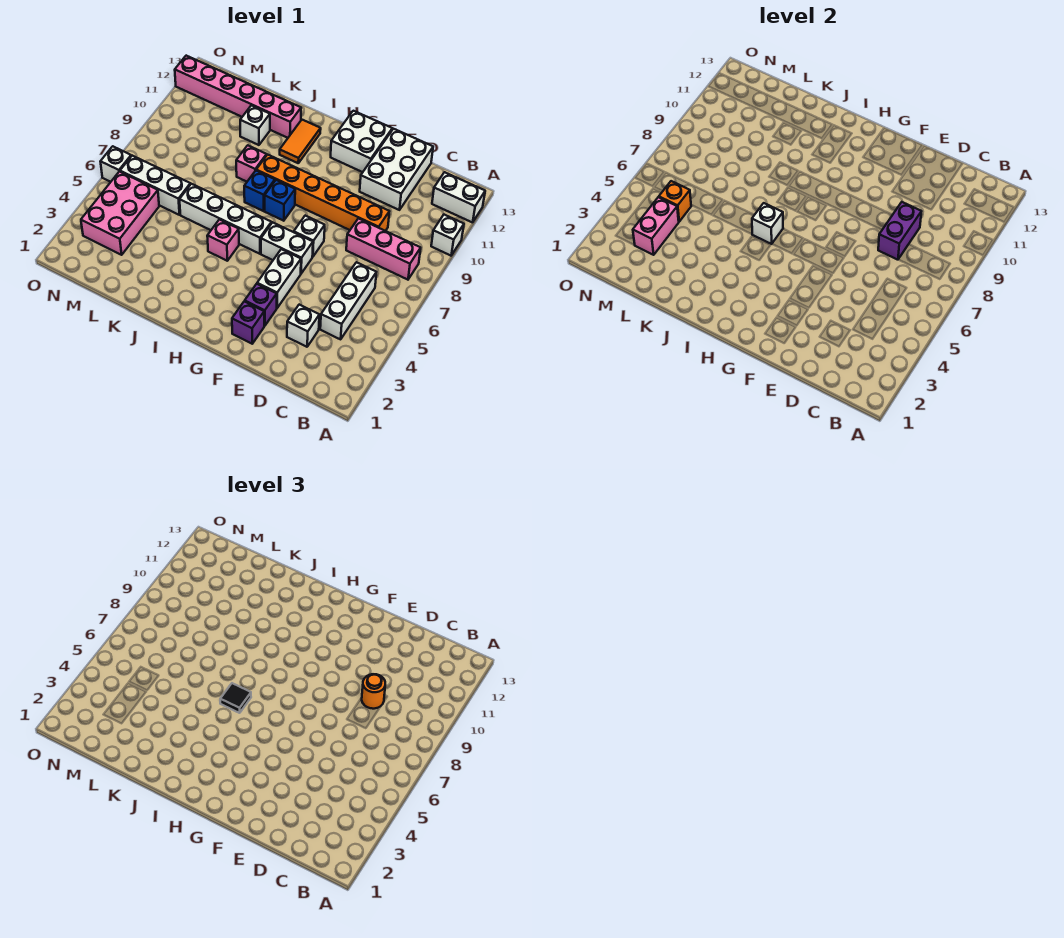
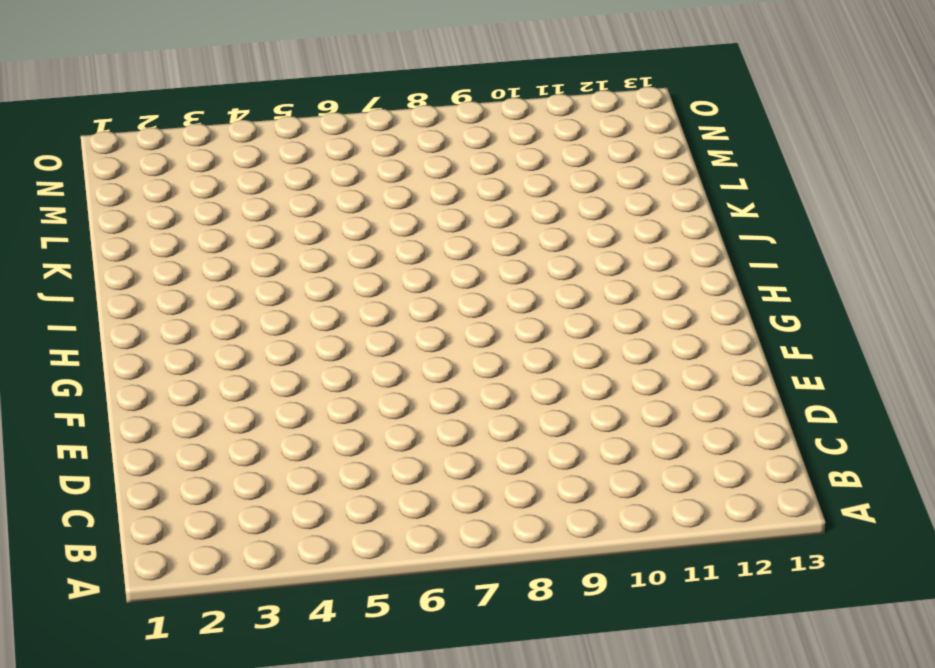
none -> white 1x1 brick [431,215,464,256]
none -> white 1x2 brick [432,172,485,222]
none -> pink 1x3 brick [346,218,421,280]
none -> white 1x3 brick [320,262,376,339]

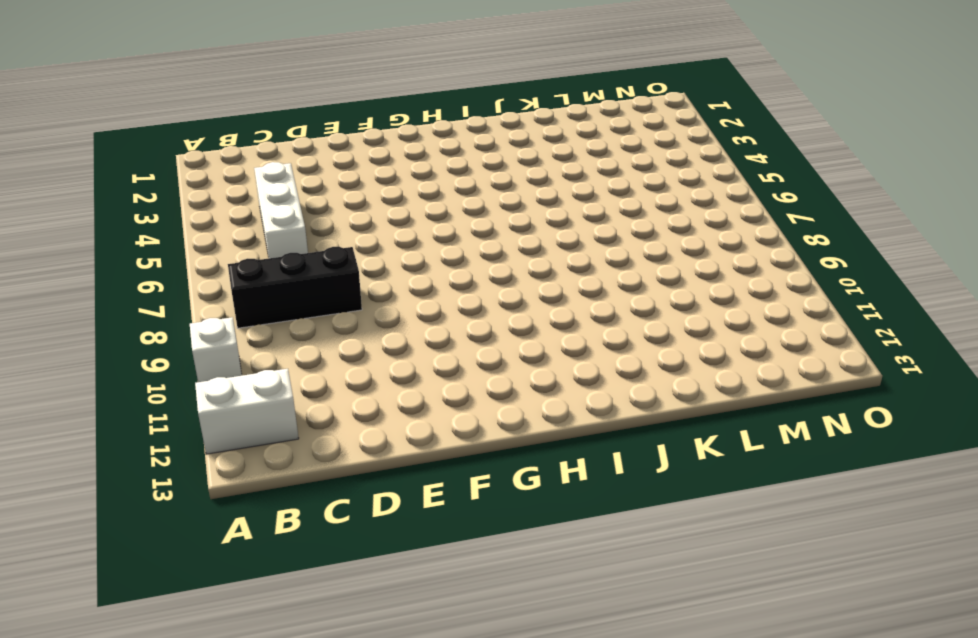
black 1x3 brick [228,247,362,328] -> pink 1x3 brick [346,218,421,280]
none -> white 1x1 brick [287,305,319,347]
none -> orange 1x6 brick [256,155,389,231]
none -> white 2x3 brick [360,129,433,210]
none -> purple 1x1 brick [232,301,264,344]

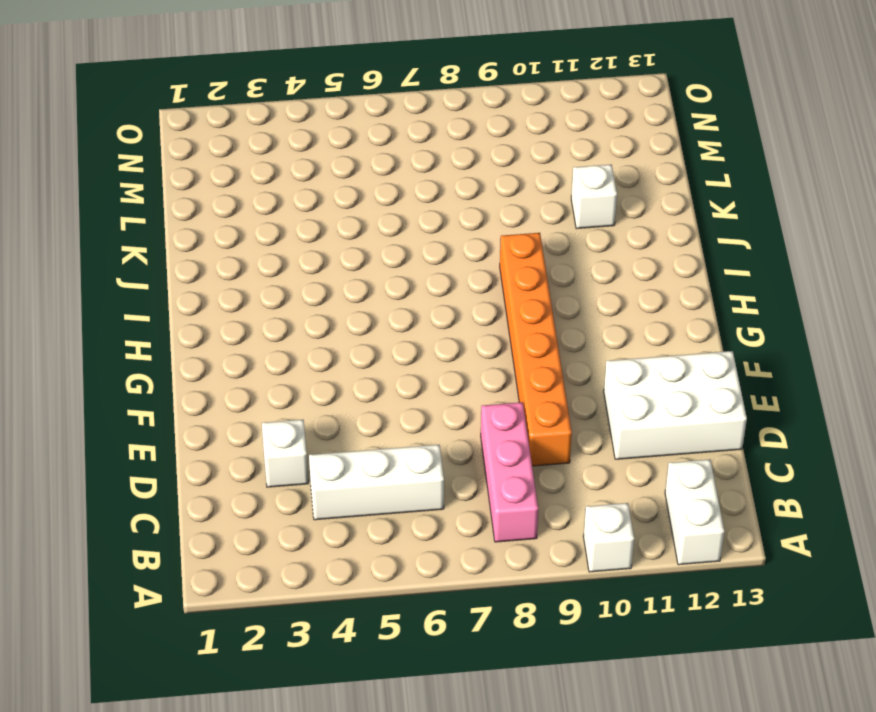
none -> purple 1x1 brick [232,301,264,344]
none -> purple 1x1 brick [245,284,277,326]
none -> white 1x2 brick [257,249,301,308]
none -> white 1x2 brick [261,222,313,273]

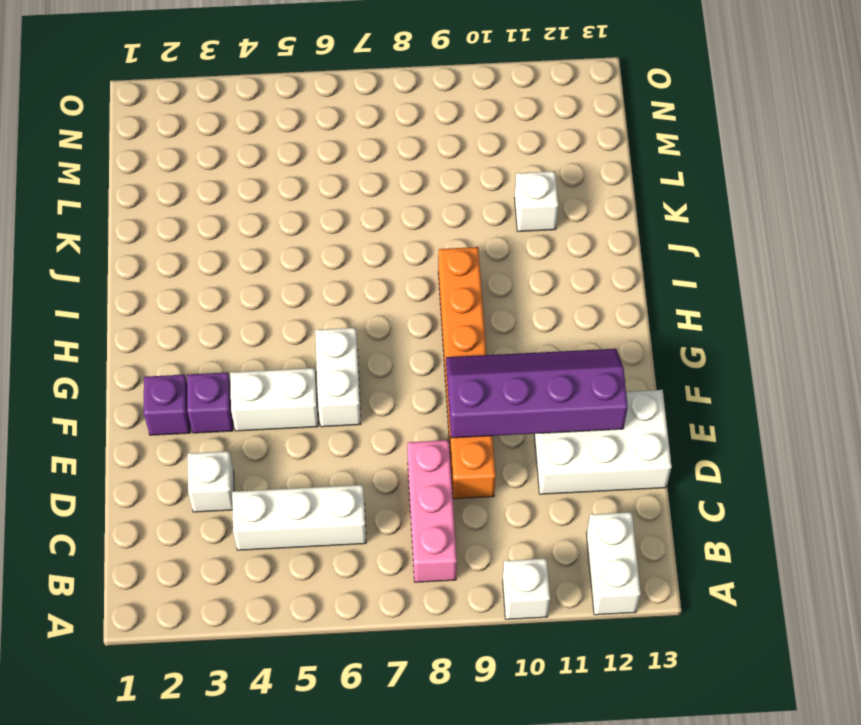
purple 2x4 slope [446,349,628,438] -> none
none -> white 1x1 brick [294,216,325,257]
none -> white 2x2 brick [331,111,392,172]
none -> white 1x4 brick [179,184,271,254]
none -> blue 1x1 brick [265,180,295,221]

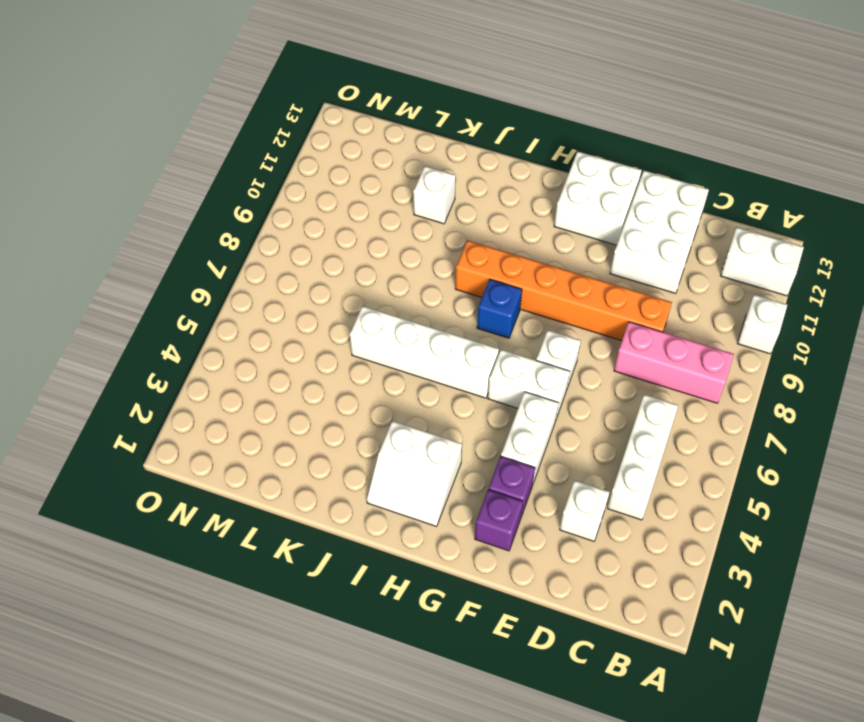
white 2x2 slope [367,421,462,526] -> none
none -> pink 1x1 brick [207,219,239,261]
none -> blue 1x1 brick [244,171,275,211]
none -> orange 1x2 tile [280,120,321,163]
none -> pink 1x1 brick [236,145,267,182]

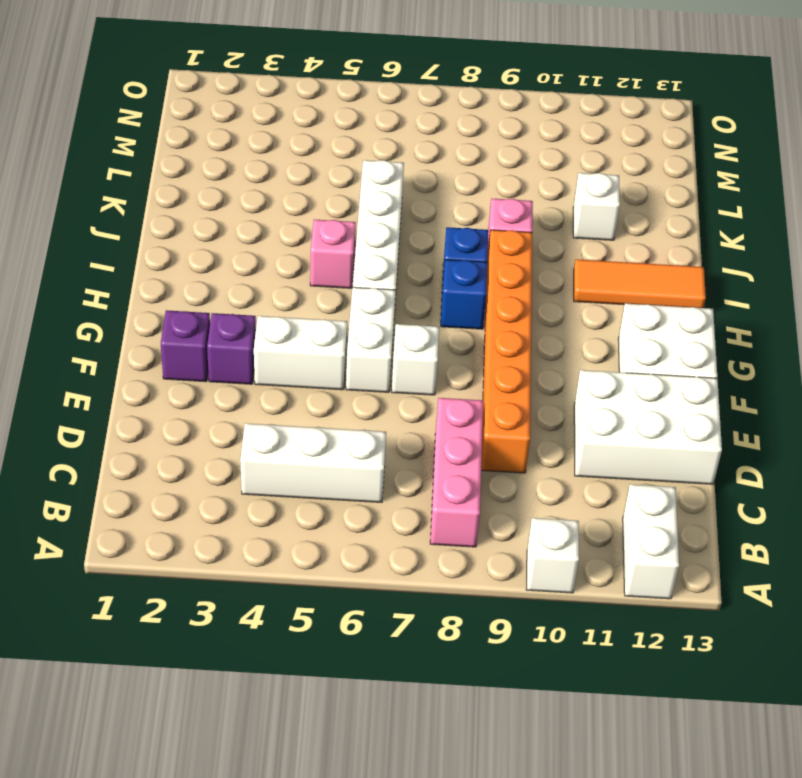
orange 1x3 tile [574,259,706,308] -> orange 1x2 tile [280,120,321,163]
none -> white 1x1 brick [287,305,319,347]
none -> pink 1x6 brick [175,56,301,138]
none -> white 1x3 brick [120,156,190,215]
none -> pink 2x3 brick [81,172,159,255]

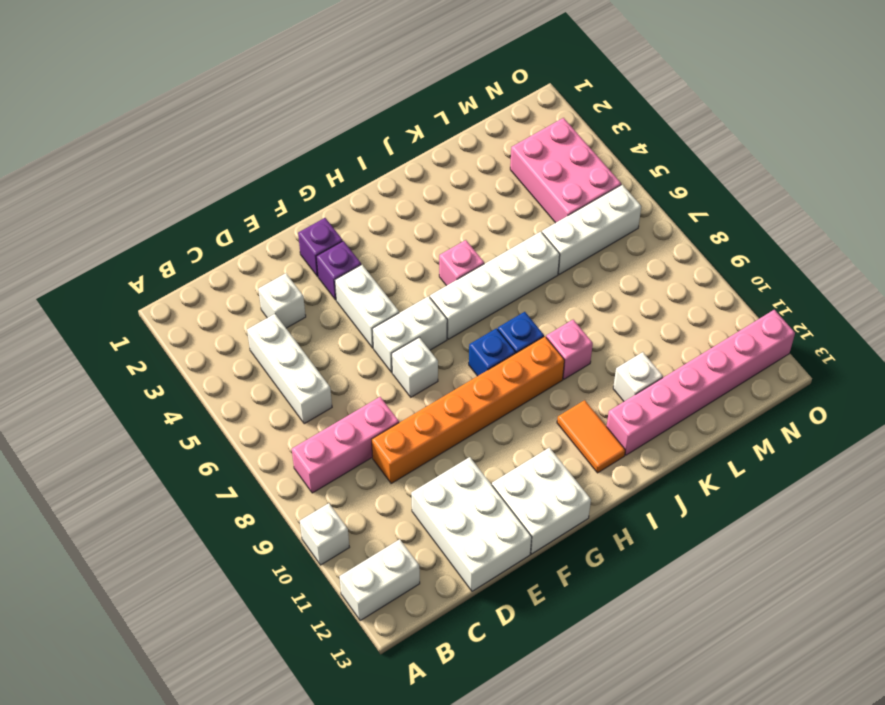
none -> white 1x1 brick [100,146,131,182]
none -> purple 1x2 brick [878,202,921,260]
none -> white 1x1 brick [752,203,783,244]
none -> pink 1x2 brick [633,197,679,255]

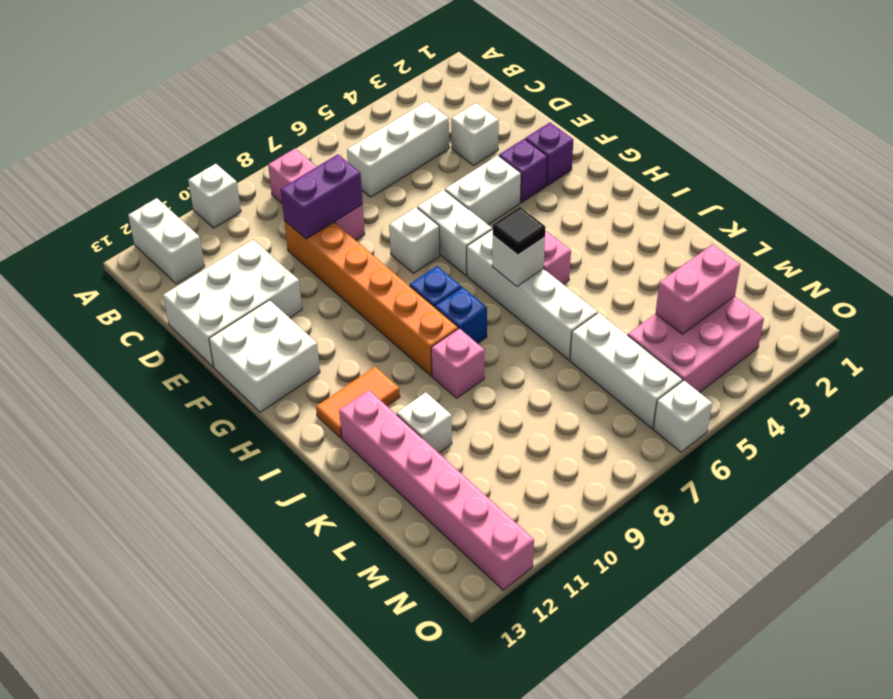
none -> orange 1x1 brick [659,181,691,222]
none -> orange 1x1 round brick [362,674,385,709]

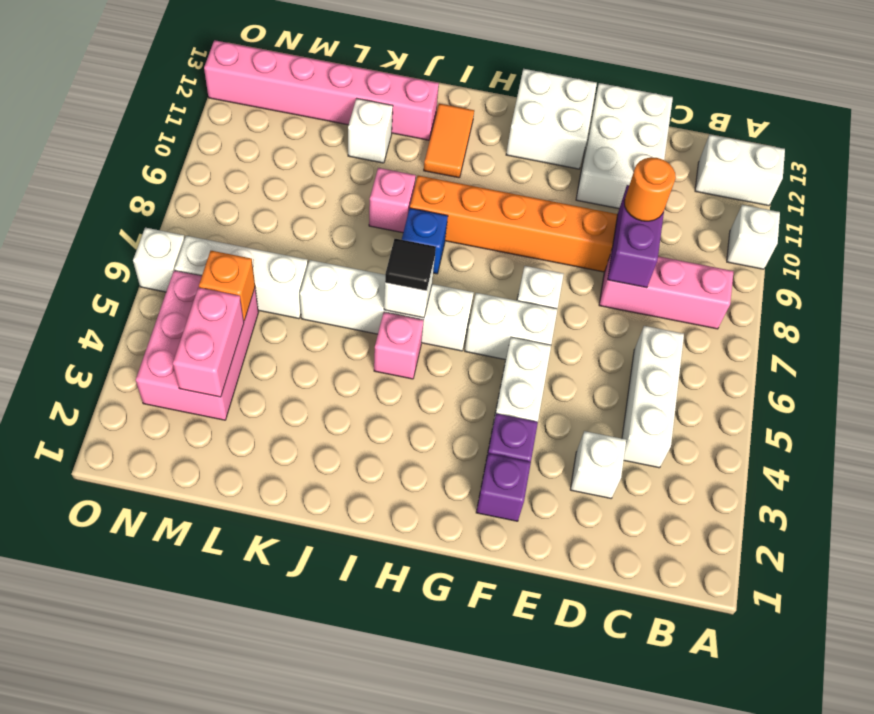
none -> blue 1x1 brick [265,180,295,221]

